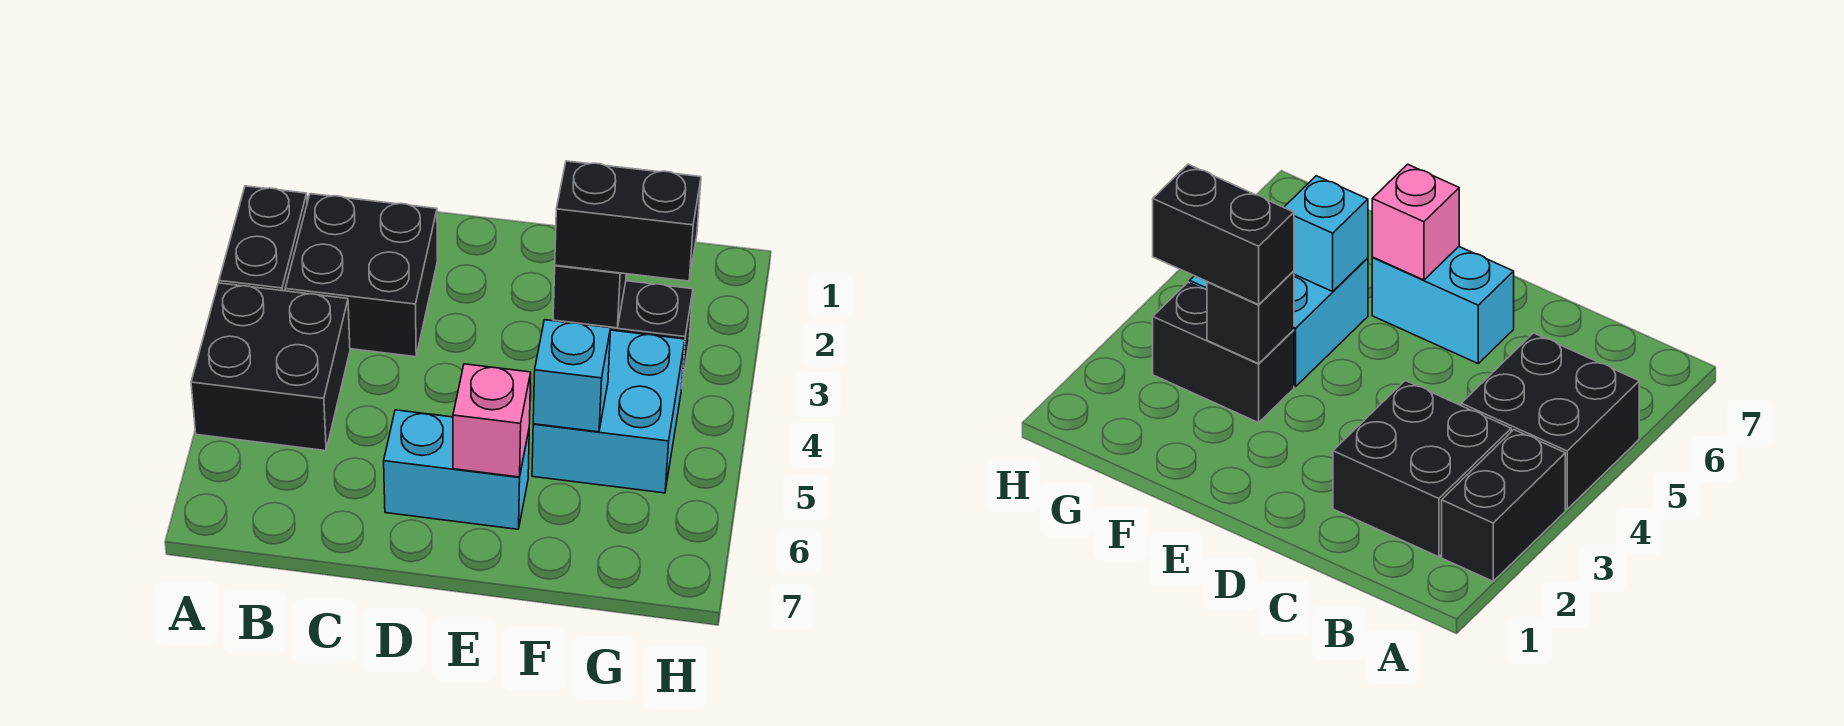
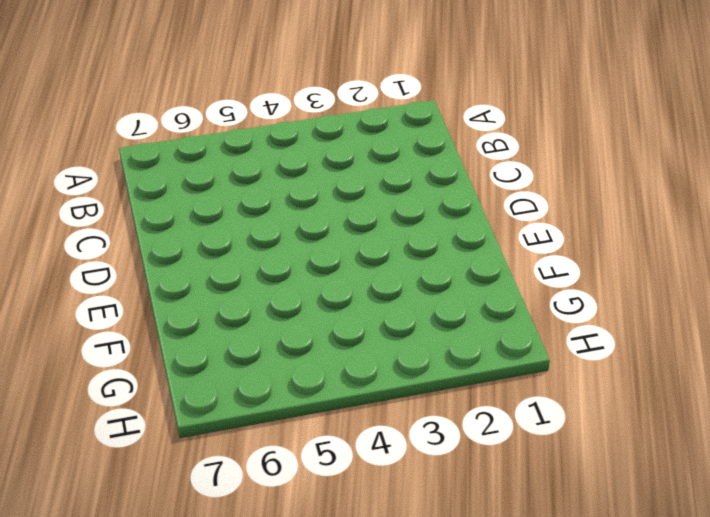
none -> black 1x2 brick [219,186,307,291]
none -> black 2x2 brick [191,283,350,451]

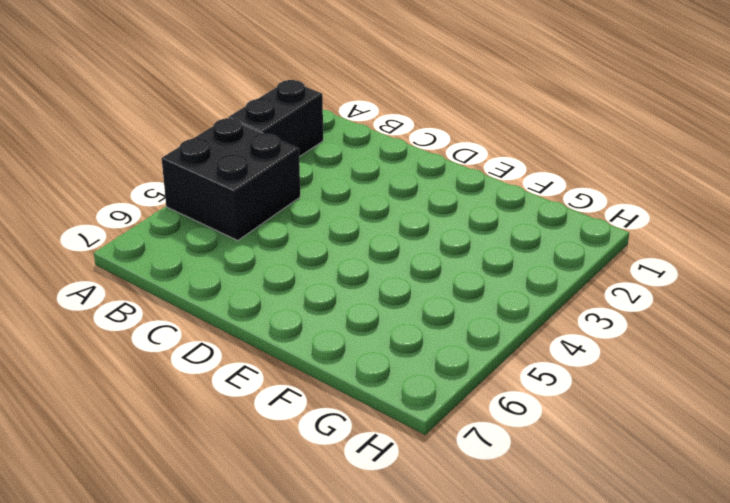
none -> black 2x2 brick [285,194,437,357]
none -> cyan 1x2 brick [384,410,529,529]

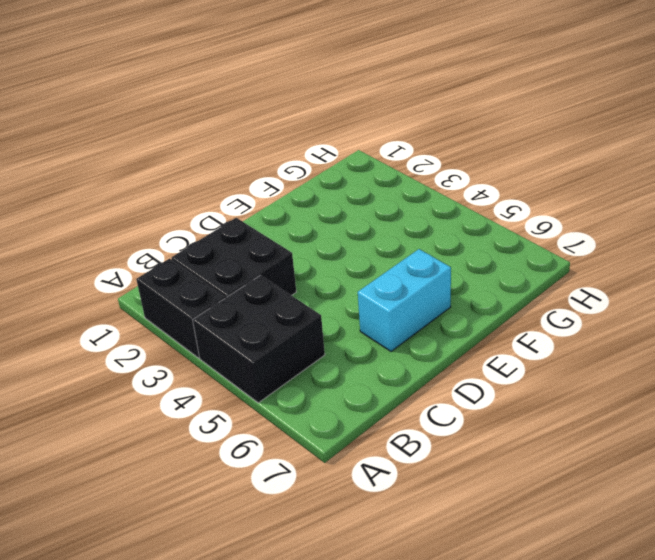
none -> black 1x2 brick [553,281,693,384]
none -> cyan 2x2 brick [532,330,685,493]

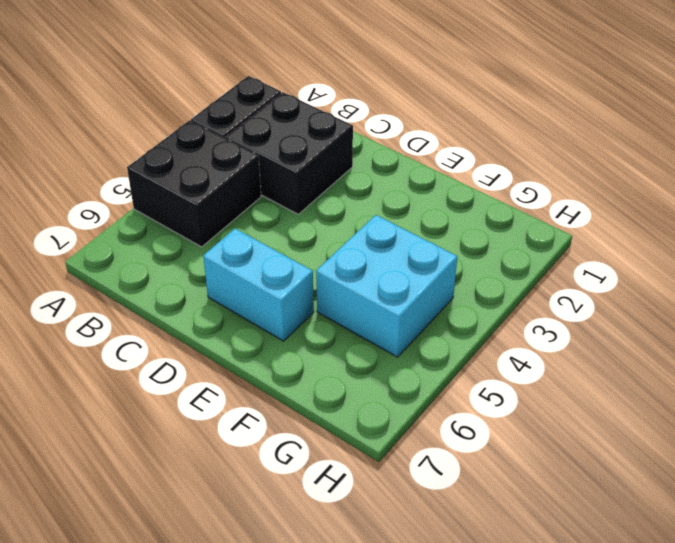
none -> black 1x2 brick [553,281,693,384]
none -> pink 1x1 brick [453,364,531,477]

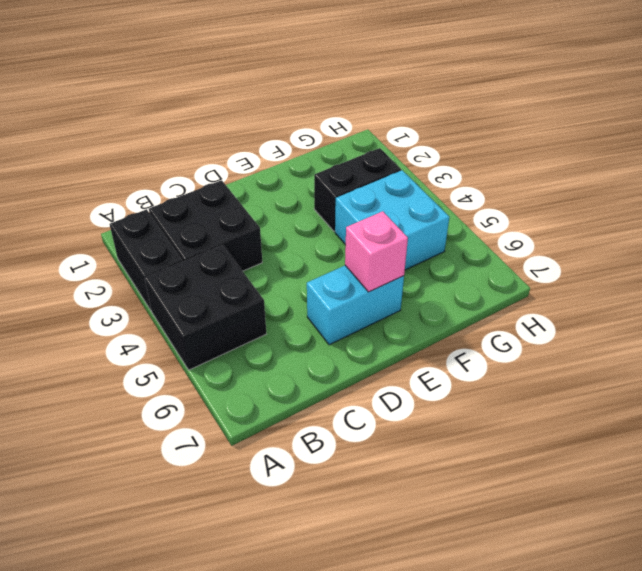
none -> black 1x1 brick [553,265,626,328]
none -> cyan 1x1 brick [533,320,611,432]

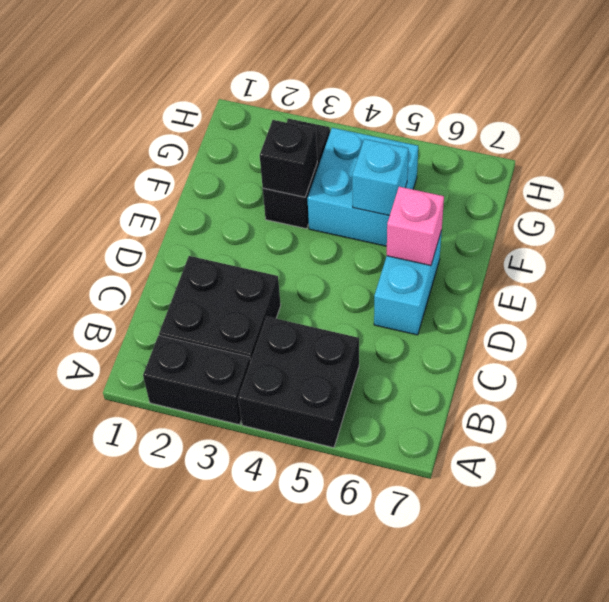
none -> black 1x2 brick [555,161,701,281]

